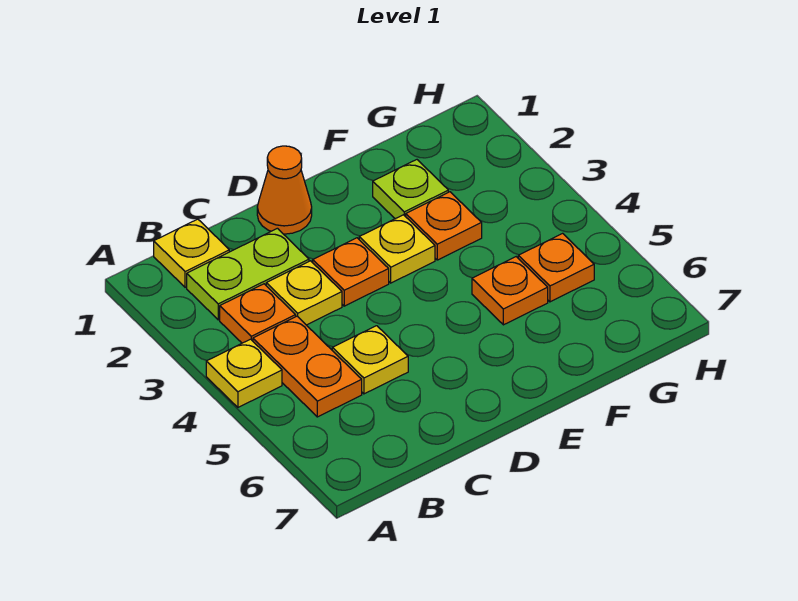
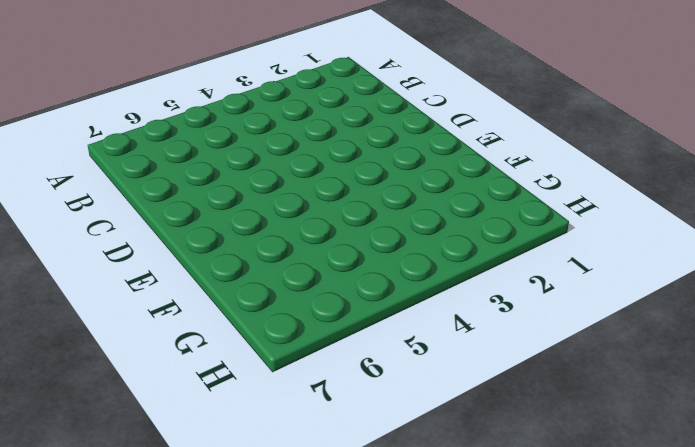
none -> yellow 1x1 plate [206,339,282,407]
none -> yellow 1x1 plate [154,219,229,287]
none -> lime 1x2 plate [187,228,309,320]

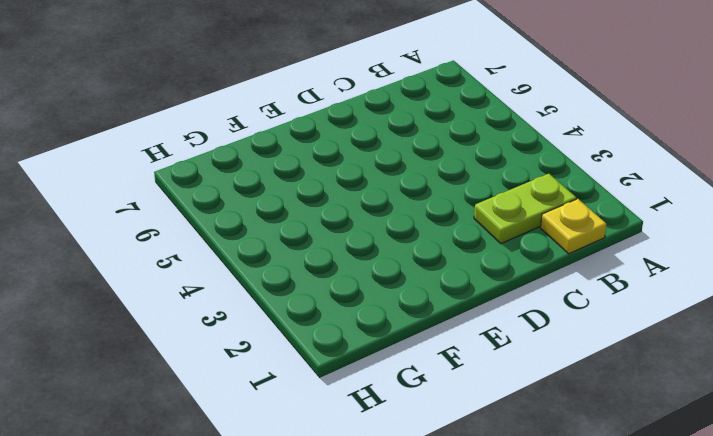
none -> yellow 1x1 plate [206,339,282,407]
none -> orange 1x1 plate [220,284,296,343]
none -> orange 1x2 plate [253,316,362,417]

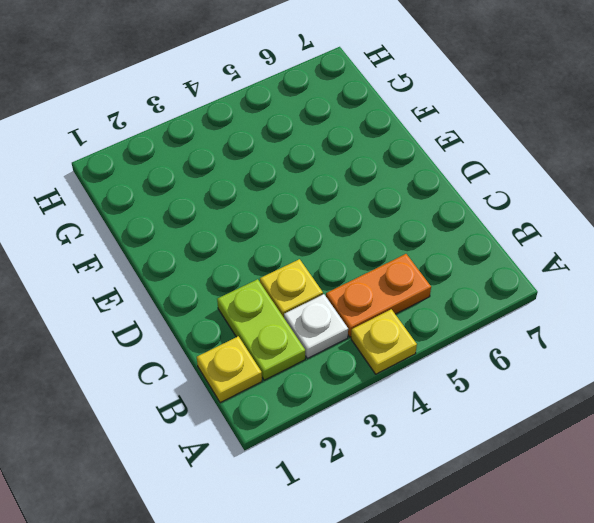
white 1x1 plate [284,294,348,358] -> orange 1x1 plate [220,284,296,343]
none -> yellow 1x1 plate [332,326,408,394]
none -> orange 1x1 cone [257,146,312,234]
none -> orange 1x1 plate [313,238,389,306]

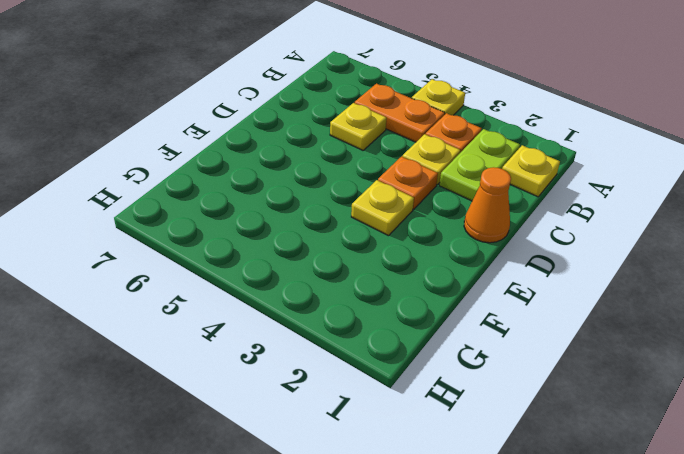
none -> lime 1x1 plate [373,160,448,219]
none -> orange 1x1 plate [406,192,482,260]
none -> orange 1x1 plate [472,257,548,325]

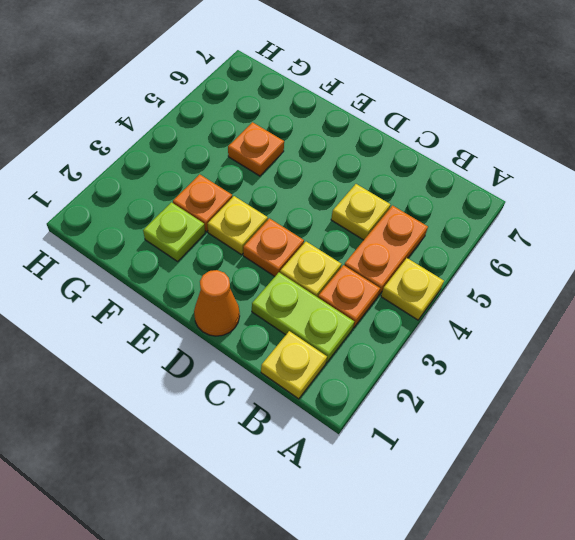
none -> orange 1x1 plate [518,233,594,302]

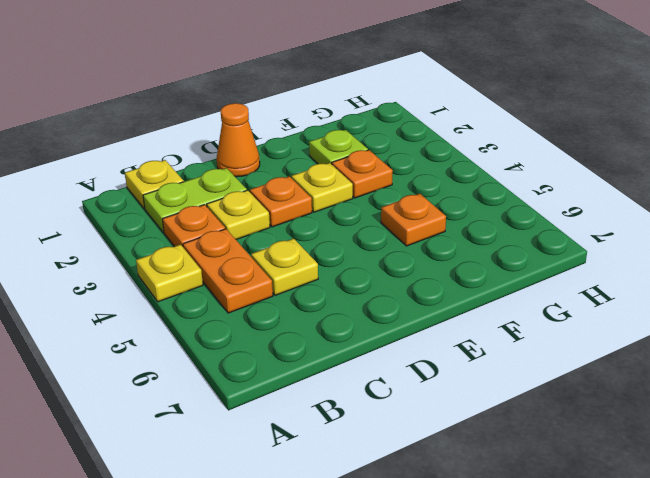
none -> orange 1x1 plate [518,233,594,302]

